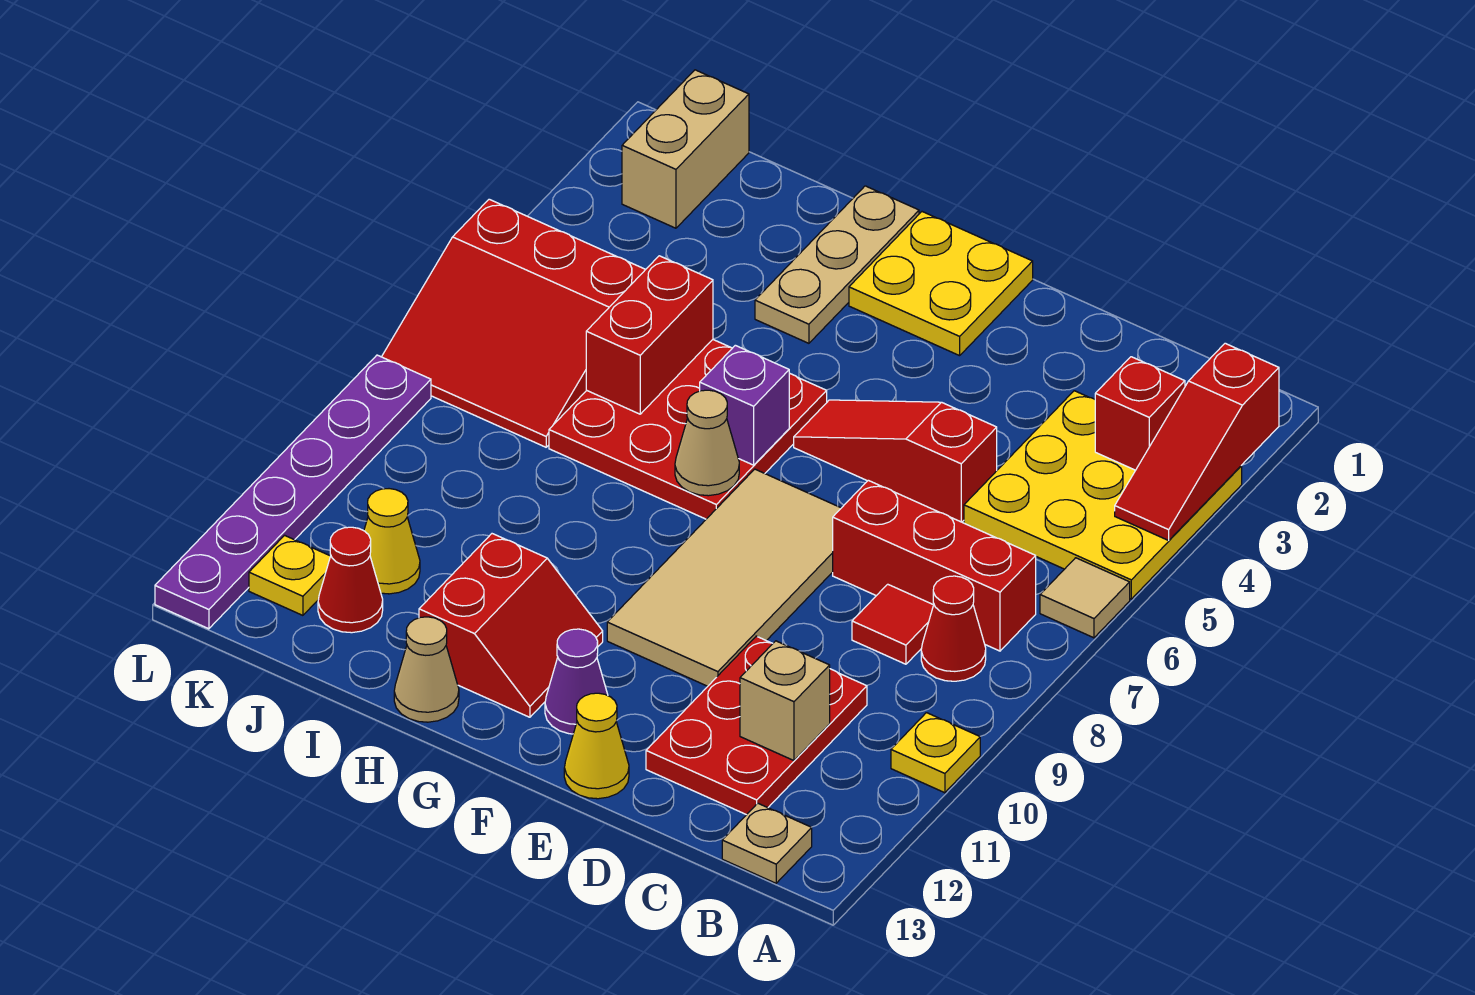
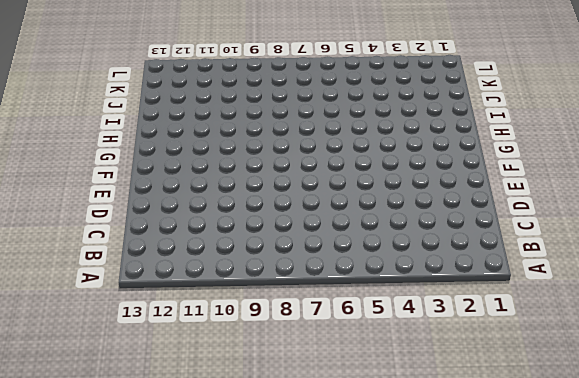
none -> yellow 3x3 plate [964,391,1242,599]
none -> tan 1x1 tile [1040,558,1130,638]
none -> yellow 1x1 plate [891,713,980,793]

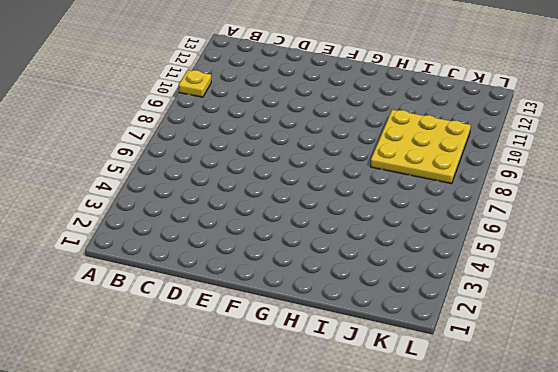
yellow 3x3 plate [371,110,471,184] -> yellow 3x3 plate moved to [964,391,1242,599]
none -> tan 1x1 tile [1040,558,1130,638]
none -> red 1x3 brick [833,480,1036,651]
none -> red 1x1 cone [921,576,986,681]

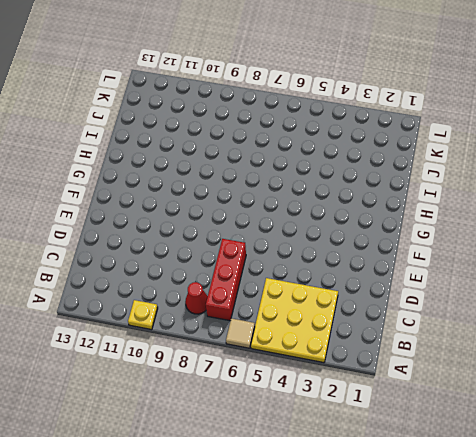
none -> tan 1x1 plate [722,803,812,883]
none -> red 1x1 tile [852,584,933,664]
none -> red 2x3 plate [646,636,867,815]

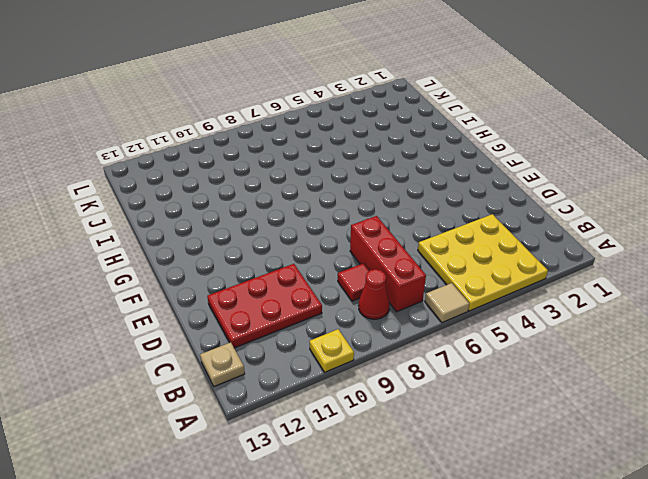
none -> red 1x3 slope [794,400,997,522]
none -> tan 2x4 tile [607,469,841,686]
none -> yellow 1x1 cone [564,693,629,799]

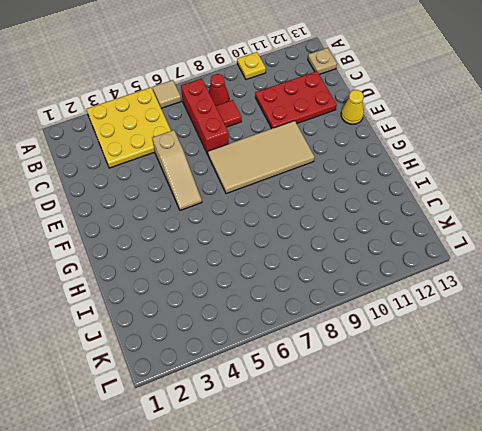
tan 1x3 slope [152,130,202,210] -> red 1x3 slope [794,400,997,522]
none -> yellow 2x2 plate [849,212,1033,356]
none -> purple 1x1 cone [545,629,608,734]
none -> red 3x3 plate [549,340,827,519]

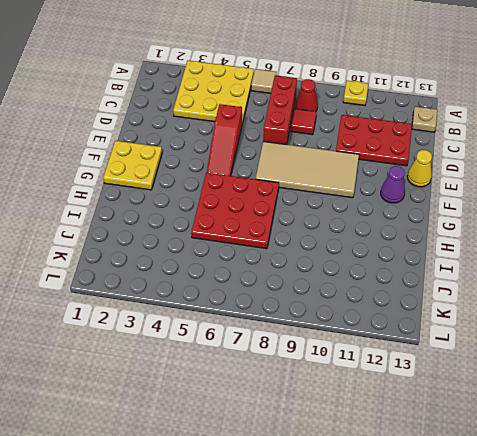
none -> red 2x2 slope [419,534,603,717]
none -> tan 1x3 plate [755,186,919,343]
none -> tan 1x1 cone [394,617,459,722]

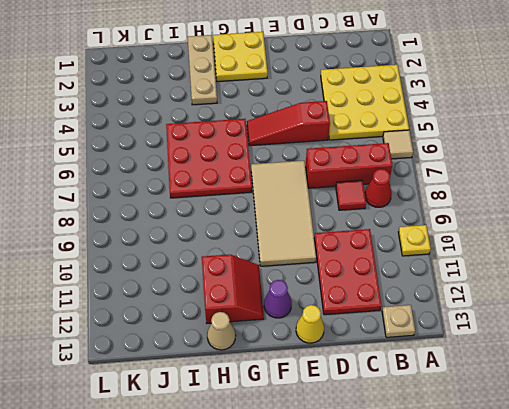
none -> red 3x3 slope [382,199,646,447]
none -> yellow 1x1 cone [364,489,420,594]
none -> red 1x1 cone [318,527,383,633]

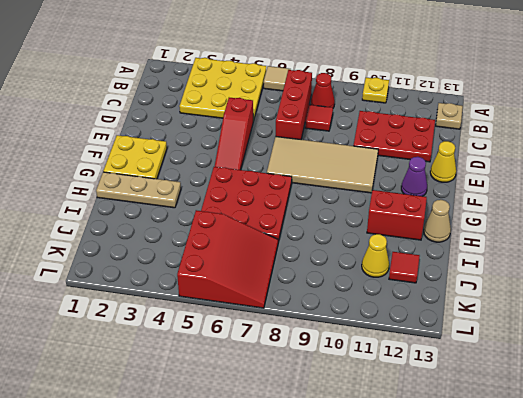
red 1x1 tile [389,252,420,283] -> red 1x1 cone [318,527,383,633]
none -> tan 1x2 brick [622,70,749,228]
none -> yellow 1x1 plate [249,535,330,615]
none -> purple 1x6 plate [155,355,431,629]

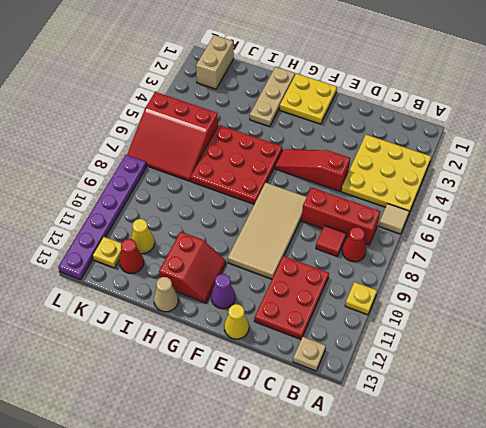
none -> red 1x3 slope [1115,343,1279,540]
none -> red 1x1 brick [1095,357,1185,470]
none -> tan 1x1 brick [740,641,830,761]

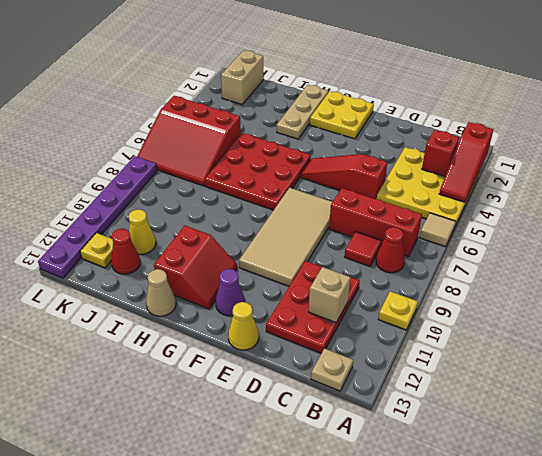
none -> purple 1x1 brick [700,345,789,465]
none -> tan 1x1 cone [675,390,739,496]
none -> red 1x2 brick [586,256,713,414]

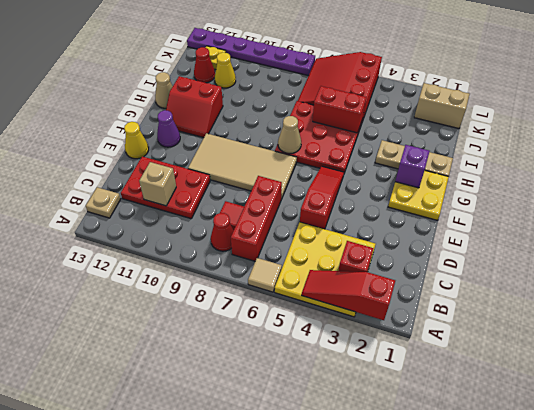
purple 1x1 brick [395,145,430,188] -> purple 1x1 brick moved to [700,345,789,465]
none -> yellow 1x1 plate [891,713,980,793]

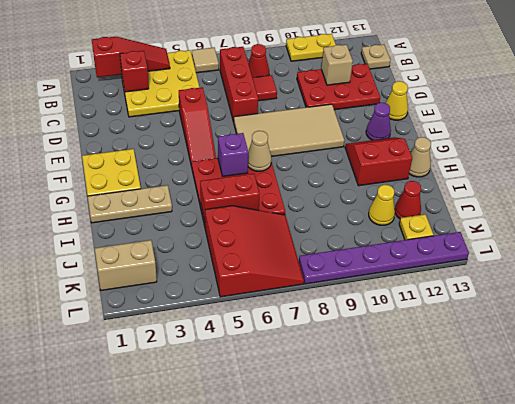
yellow 1x2 plate [286,34,336,61] -> yellow 1x1 plate [891,713,980,793]

